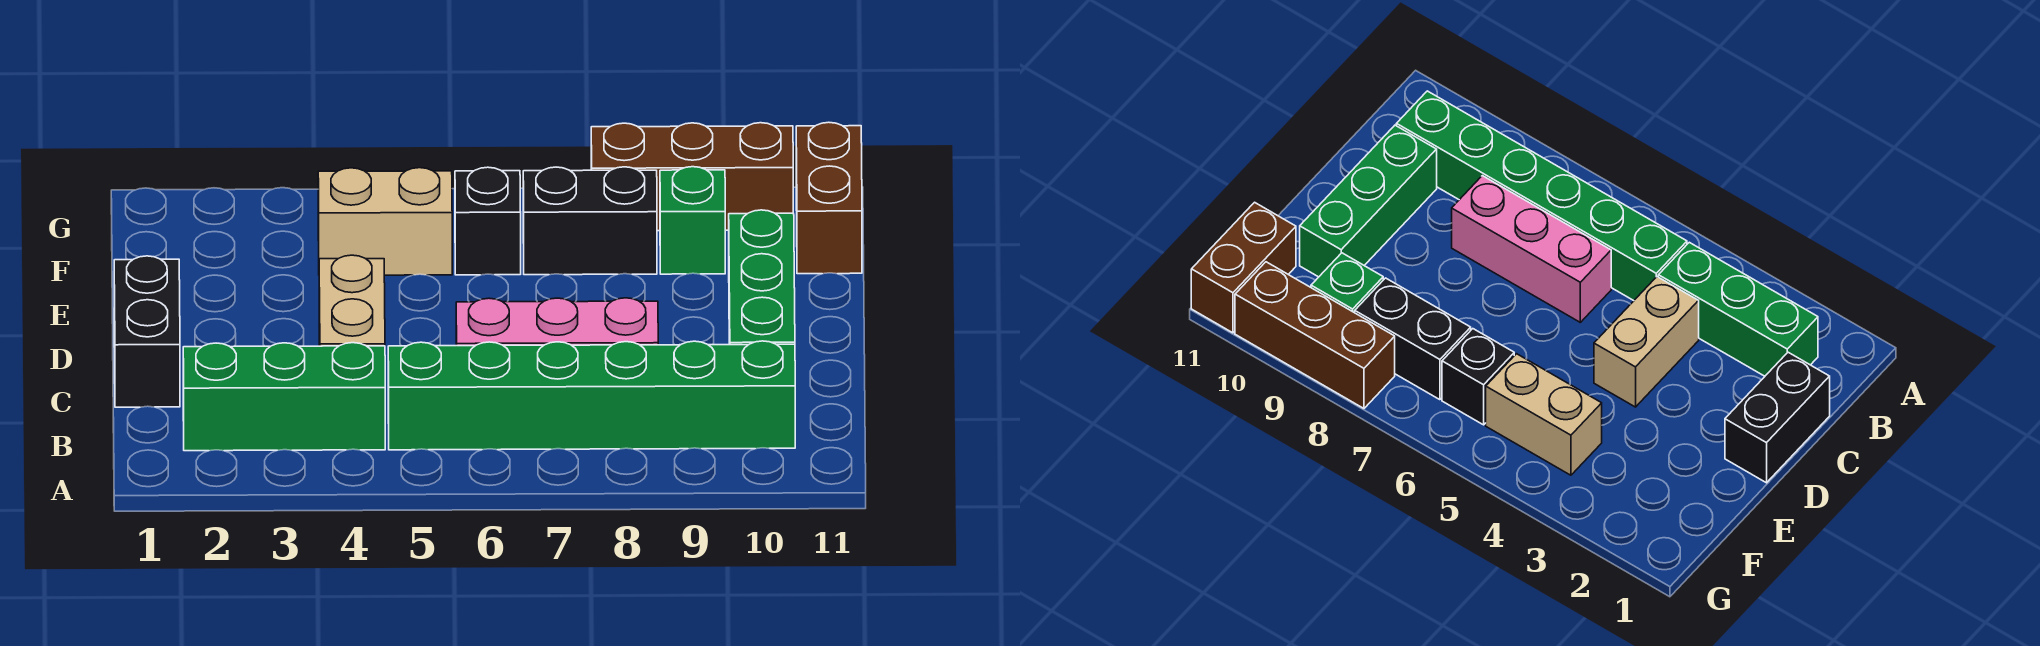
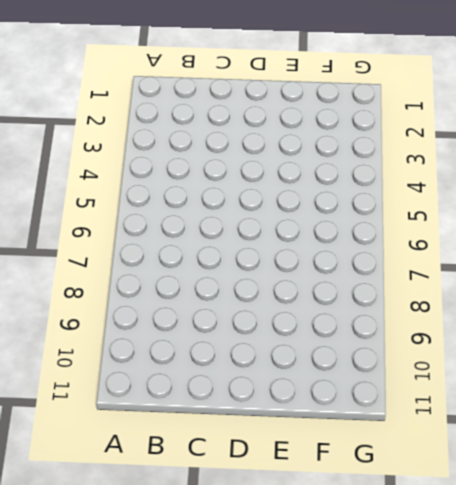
none -> green 1x3 brick [183,343,385,451]
none -> green 1x6 brick [388,341,795,450]
none -> black 1x2 brick [114,256,180,407]

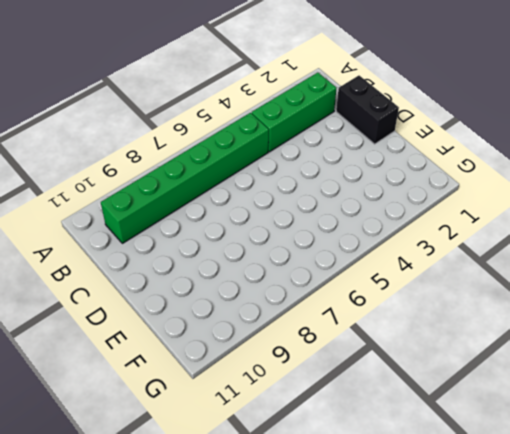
none -> tan 1x2 brick [319,255,385,346]
none -> pink 1x3 brick [456,298,658,346]
none -> green 1x3 brick [729,210,795,345]

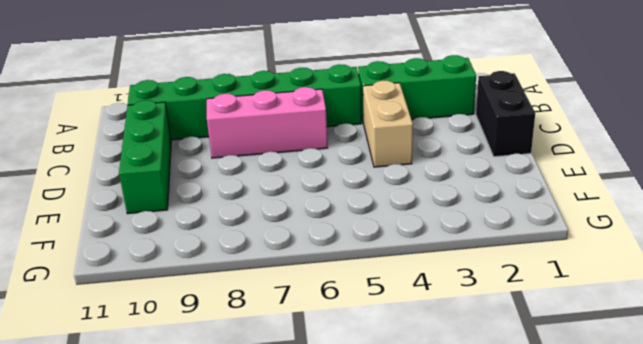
none -> tan 1x2 brick [318,168,452,275]
none -> black 1x1 brick [455,167,521,275]
none -> black 1x2 brick [523,167,657,275]

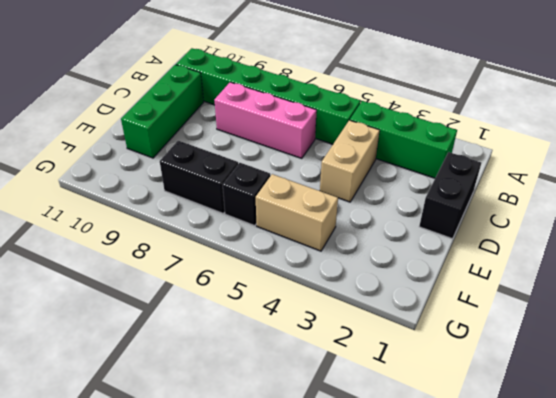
none -> green 1x1 brick [660,167,725,274]
none -> brown 1x2 brick [796,122,862,274]
none -> brown 1x3 brick [591,123,793,231]

